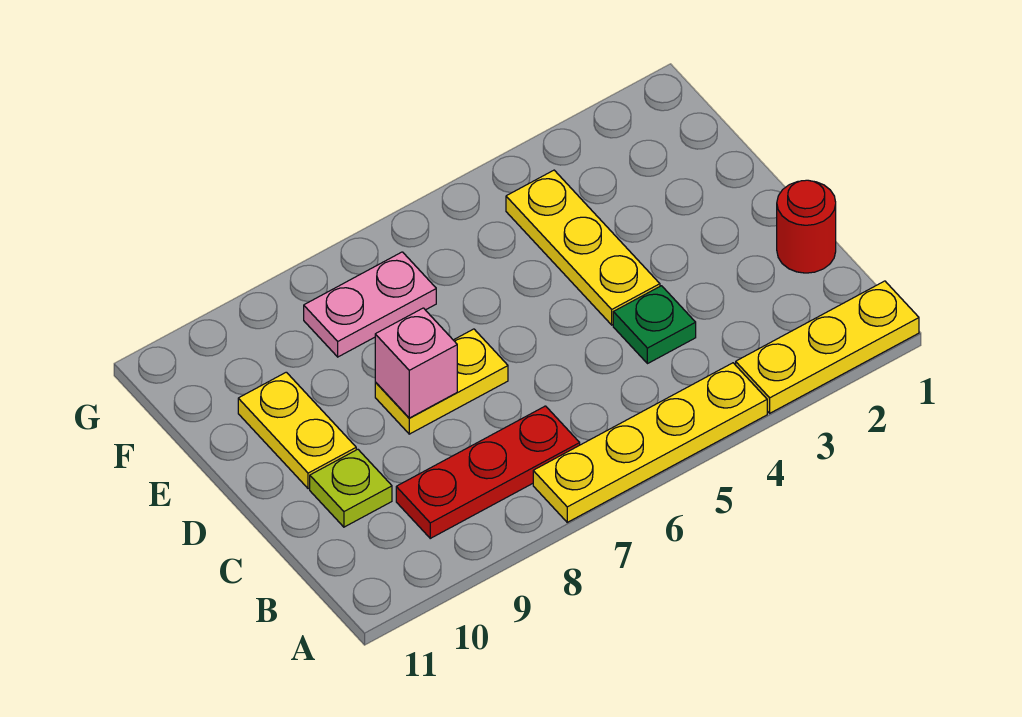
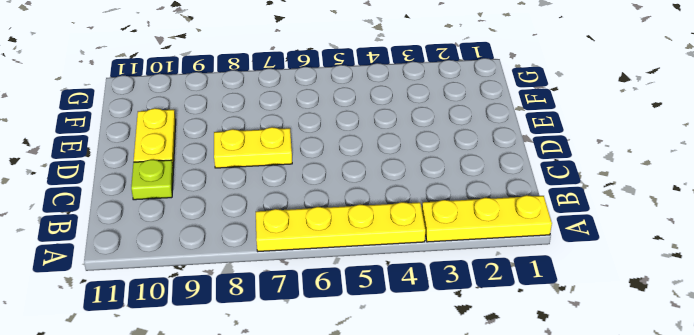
none -> red 1x3 plate [396,406,580,538]
none -> red 1x1 round brick [777,180,836,273]

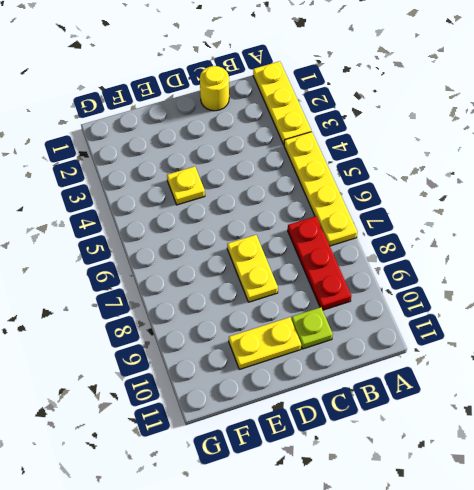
yellow 1x1 round brick [200,66,229,111] -> red 1x1 round brick [777,180,836,273]
yellow 1x1 plate [167,166,205,205] -> yellow 1x3 plate [506,170,660,325]
none -> green 1x1 plate [613,286,696,364]
none -> pink 1x2 plate [304,252,436,357]

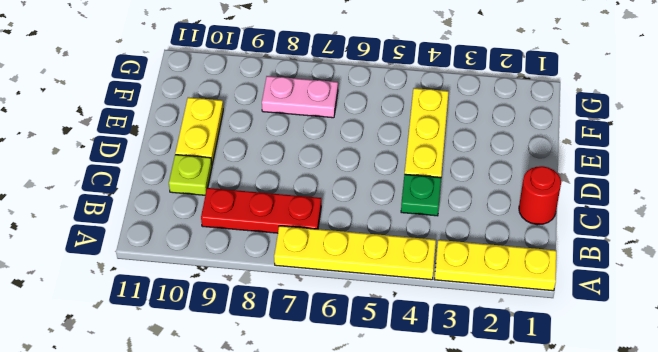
none -> yellow 1x2 plate [375,329,508,434]
none -> pink 1x1 brick [375,308,457,418]

